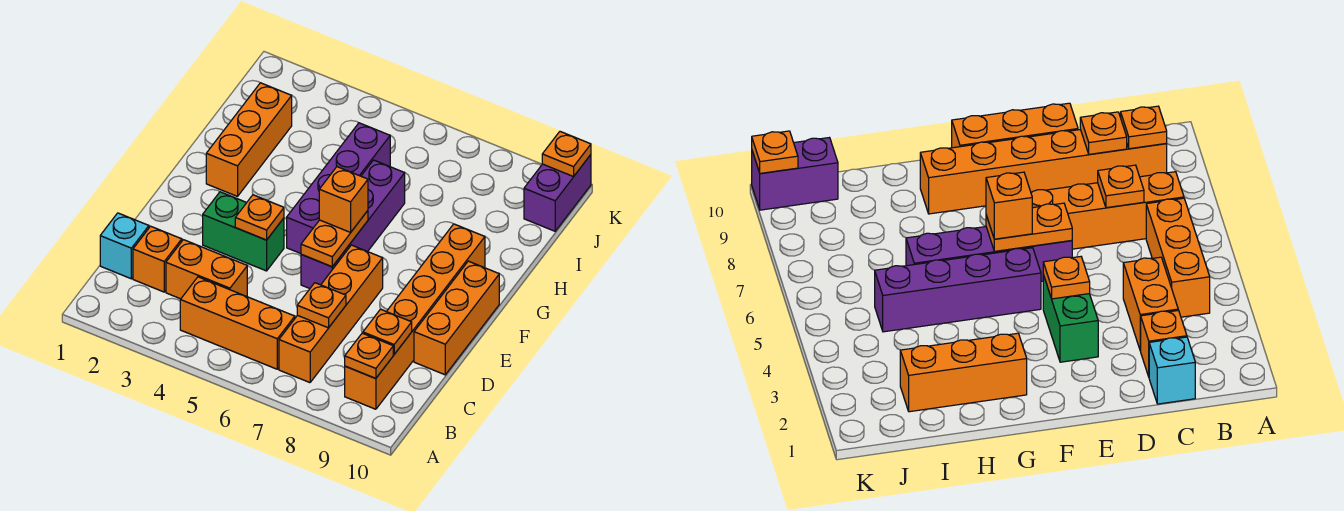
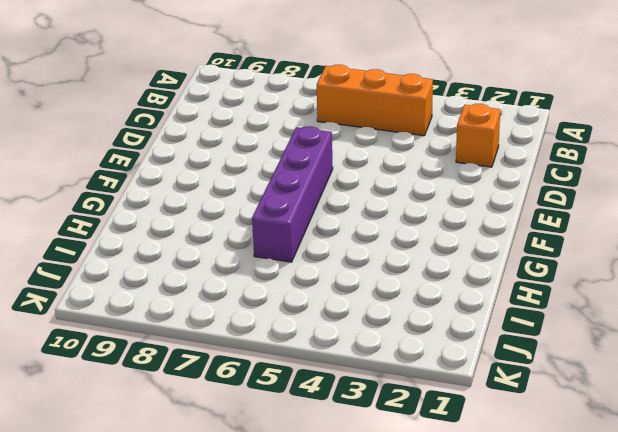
none -> orange 1x4 brick [279,245,383,383]
none -> orange 1x6 brick [345,224,485,409]
none -> cyan 1x1 brick [100,213,149,279]

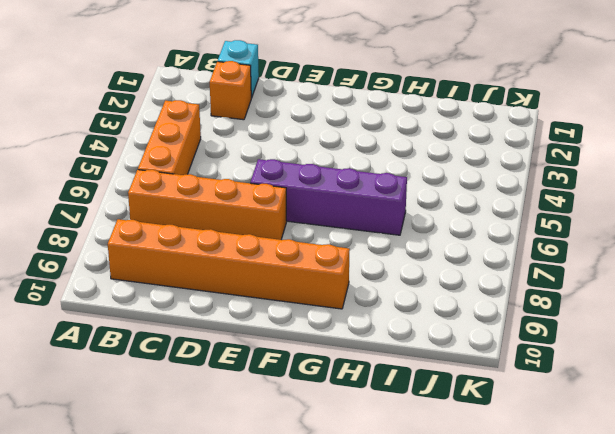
none -> orange 1x2 brick [166,240,247,299]
none -> orange 1x3 brick [414,261,499,375]
none -> green 1x2 brick [203,192,284,271]

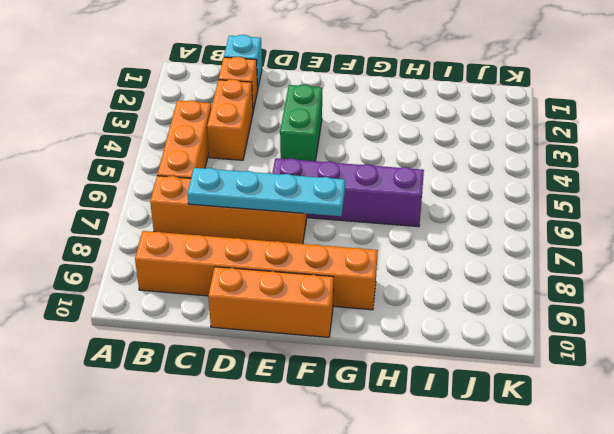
cyan 1x4 plate [188,168,345,216] -> orange 1x1 plate [297,283,346,328]
none -> purple 1x4 brick [287,123,390,254]
none -> orange 1x3 brick [206,83,292,196]
none -> purple 1x2 brick [524,155,591,231]

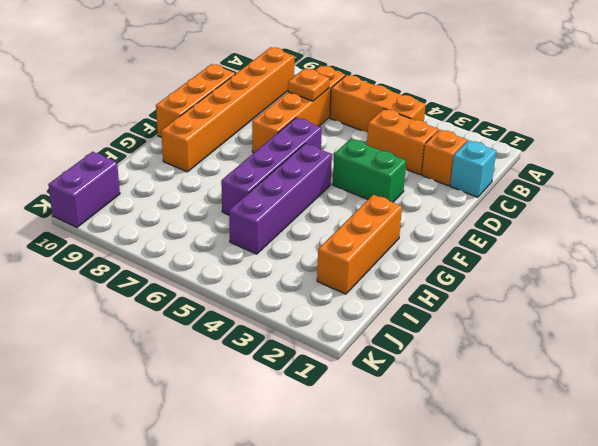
none -> orange 1x1 plate [345,333,393,379]
none -> orange 1x1 plate [363,309,412,354]
none -> orange 1x1 plate [235,195,284,240]

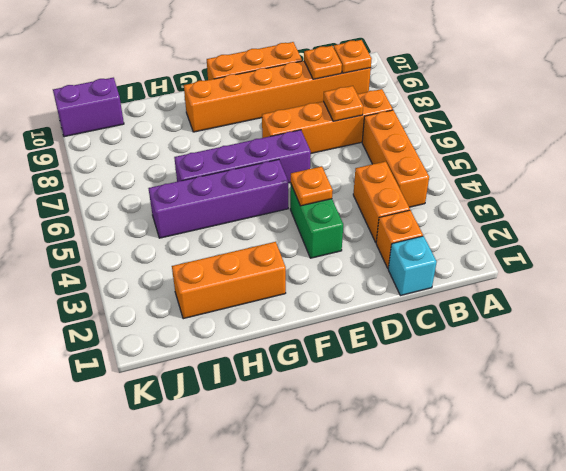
none -> orange 1x2 plate [301,211,368,267]
none -> orange 1x1 plate [542,132,591,177]
none -> orange 1x1 brick [319,167,368,232]

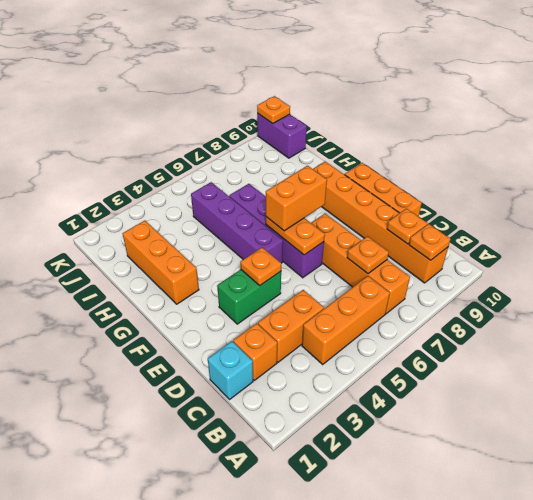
orange 1x2 brick [266,166,327,231] -> orange 1x1 brick [319,167,368,232]

